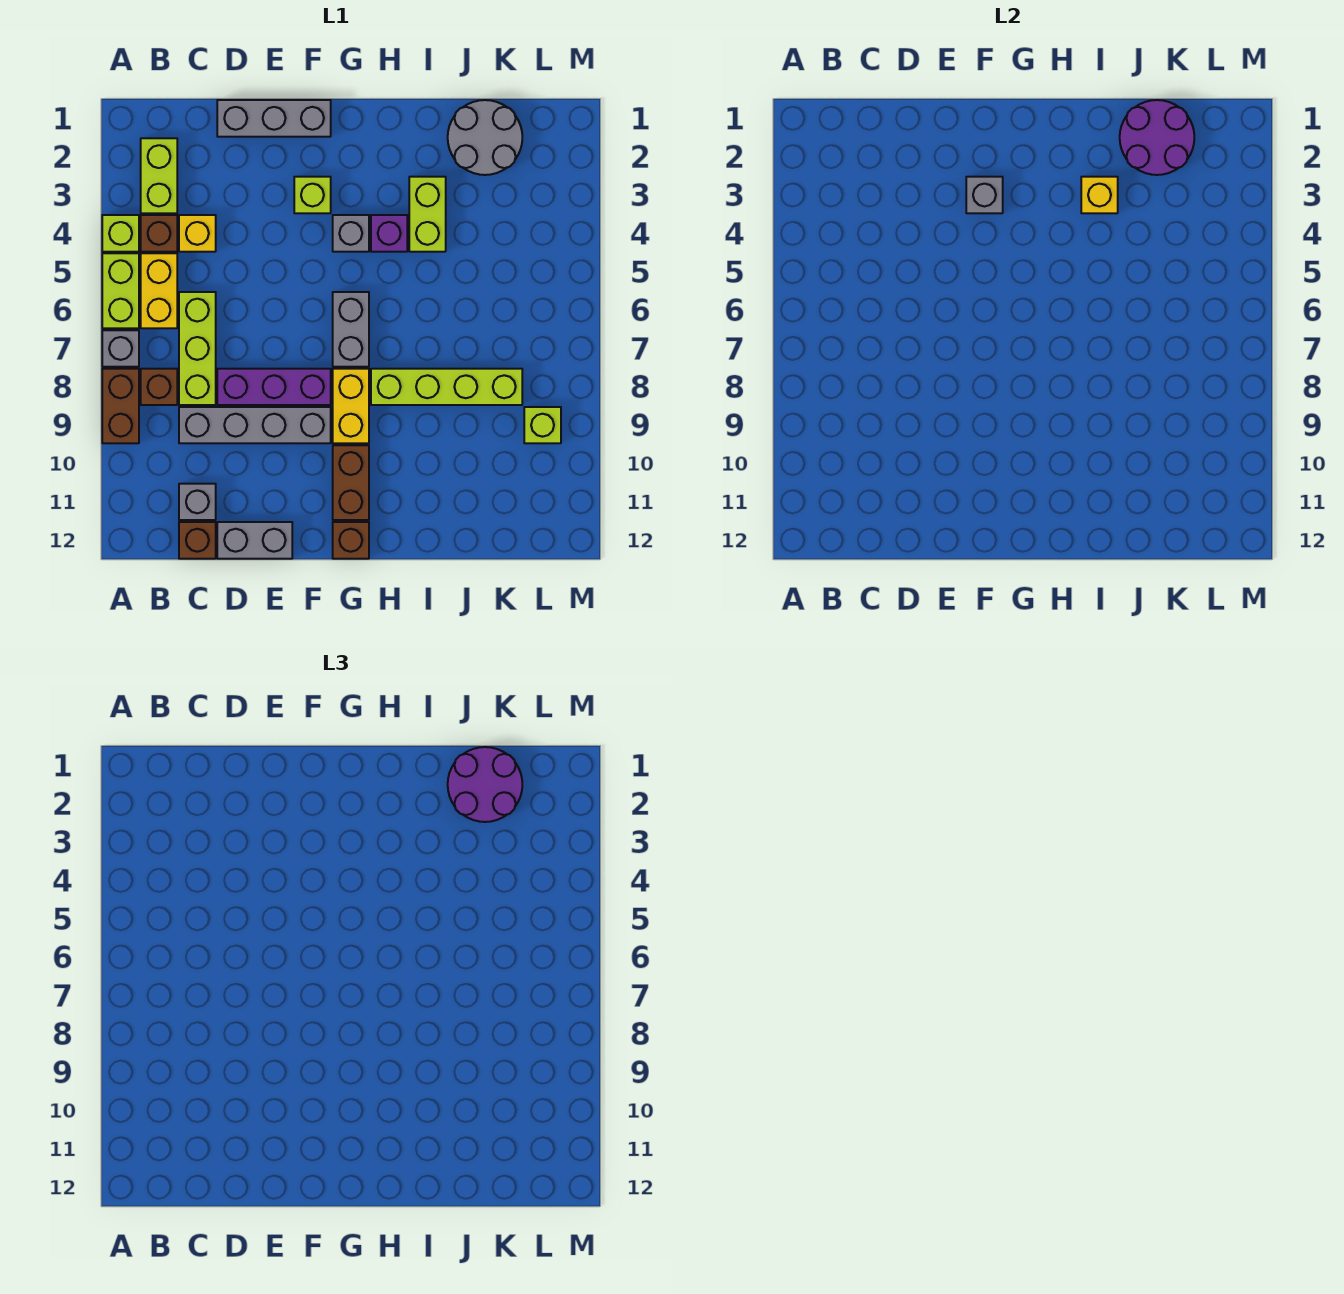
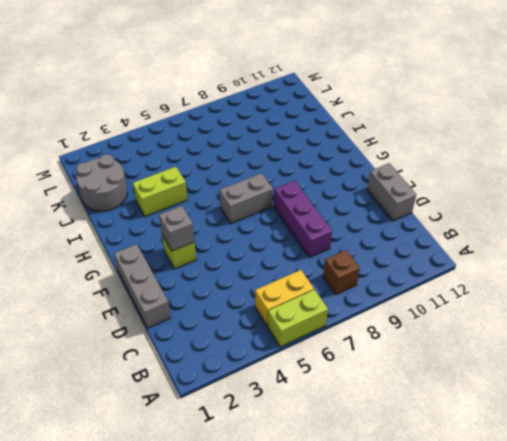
none -> lime 1x1 brick [102,215,139,252]
none -> grey 1x1 brick [102,330,139,367]
none -> brown 1x2 brick [102,369,139,443]
none -> lime 1x2 brick [141,138,177,213]

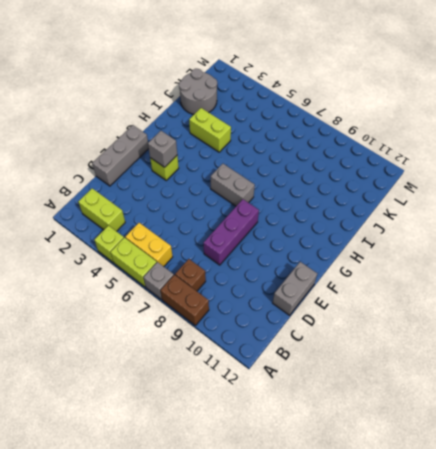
none -> brown 1x1 brick [141,215,177,252]
none -> yellow 1x1 brick [179,215,216,252]
none -> lime 1x3 brick [179,292,216,405]
none -> grey 1x4 brick [179,407,331,443]

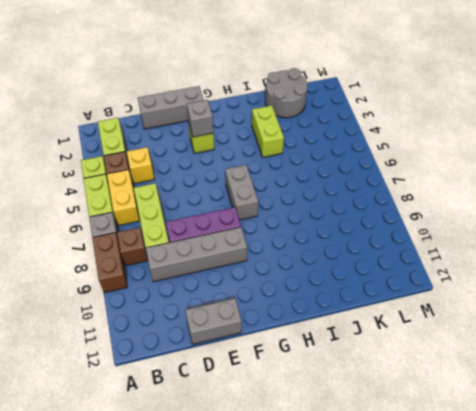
none -> grey 1x1 brick [179,484,216,520]
none -> brown 1x1 brick [179,522,216,559]
none -> grey 1x1 brick [333,215,369,252]
none -> yellow 1x2 brick [333,369,369,443]

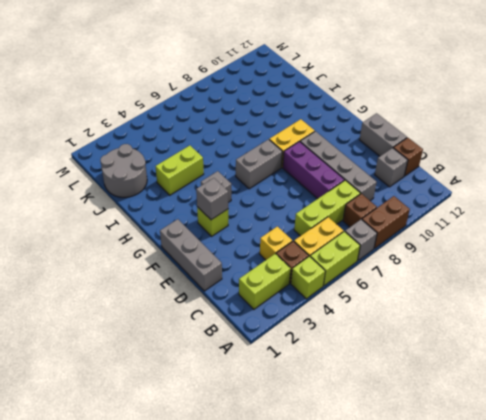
none -> brown 1x2 brick [333,445,369,520]
none -> brown 1x1 brick [333,522,369,559]
none -> purple 1x1 brick [371,215,407,252]
none -> lime 1x4 brick [371,369,522,405]

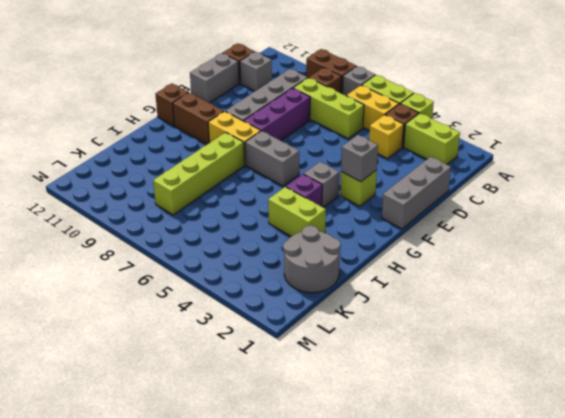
none -> lime 1x1 brick [524,407,561,443]
none -> yellow 1x1 brick [1081,177,1118,213]
none -> purple 2x2 round brick [1120,100,1194,175]
none -> purple 2x2 round brick [448,747,522,822]

